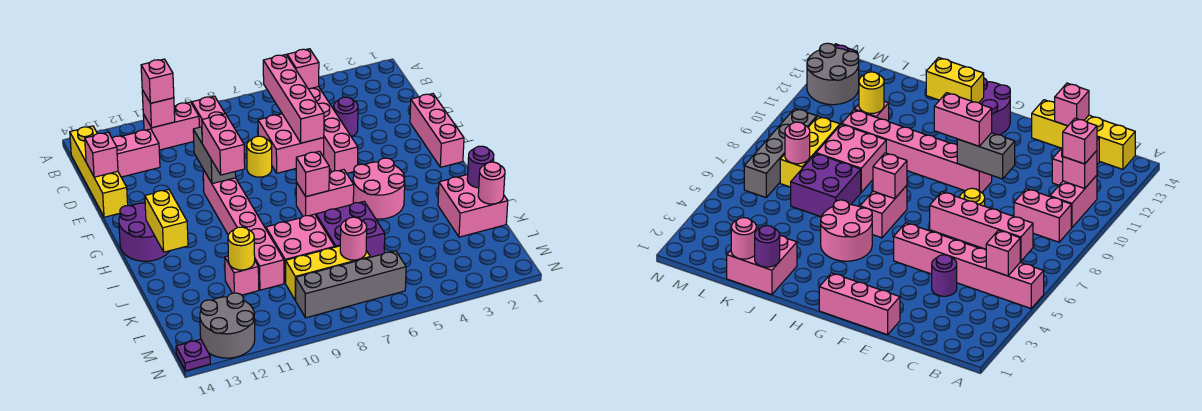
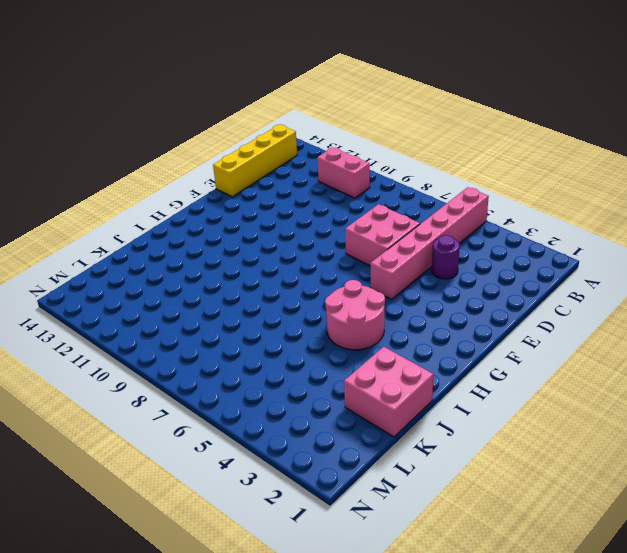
none -> pink 1x2 brick [192,96,225,127]
none -> pink 1x2 brick [112,129,160,177]
none -> pink 1x3 brick [410,94,464,167]
none -> yellow 1x1 round brick [247,136,272,177]

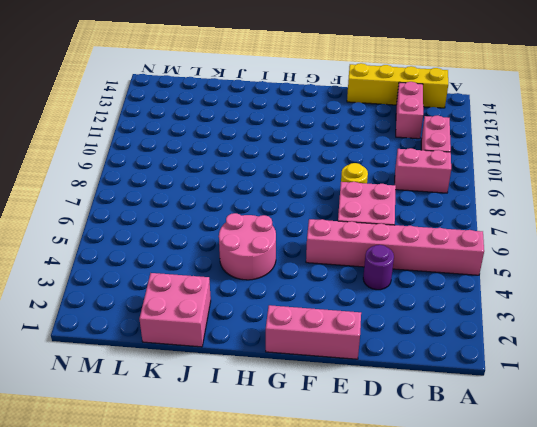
none -> pink 1x6 brick [203,170,284,290]
none -> purple 2x2 round brick [119,203,169,261]
none -> pink 1x2 brick [296,170,354,216]
none -> purple 2x2 brick [316,202,385,257]

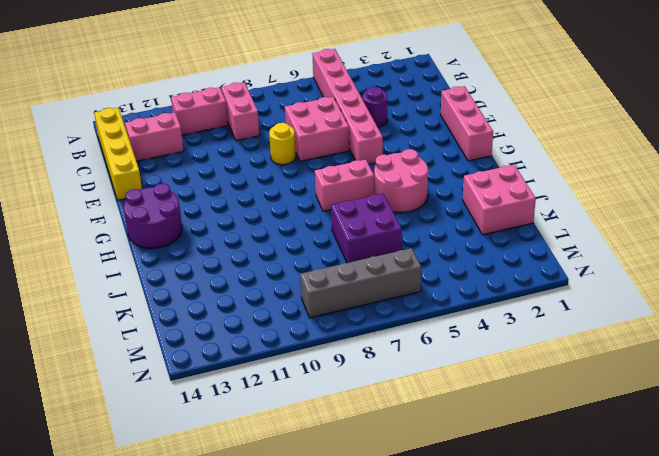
none -> pink 1x6 brick [203,170,284,290]
none -> pink 2x2 brick [266,214,334,283]
none -> pink 1x1 brick [225,256,259,295]
none -> yellow 1x3 brick [285,246,370,300]

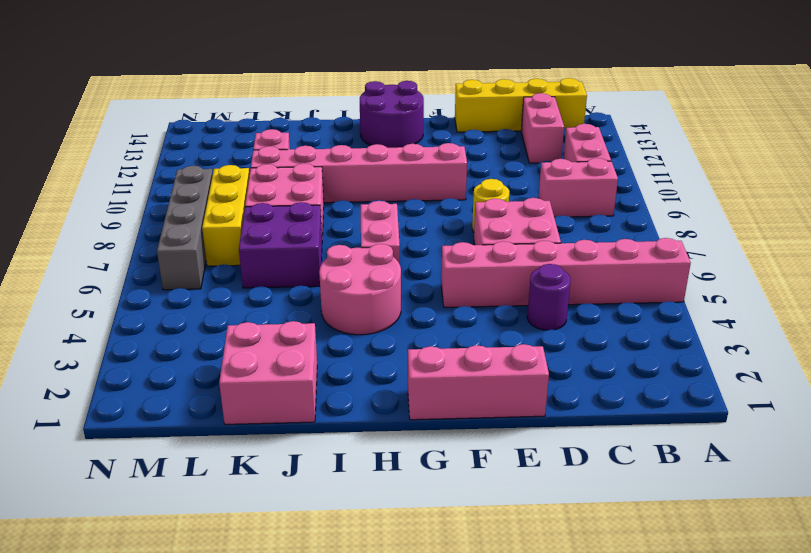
none -> grey 2x2 round brick [200,293,255,358]
none -> purple 1x1 plate [176,339,210,371]
none -> pink 1x1 brick [287,49,319,89]
none -> pink 1x4 brick [263,55,324,143]

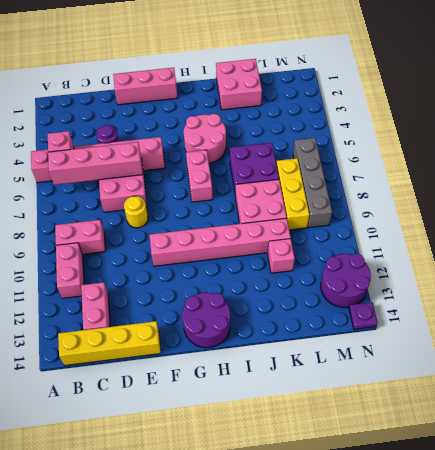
purple 2x2 round brick [321,254,371,308] -> grey 2x2 round brick [200,293,255,358]
none -> pink 1x1 brick [142,90,175,128]
none -> pink 1x1 brick [85,132,118,177]
none -> grey 1x2 brick [193,127,236,184]
none -> pink 1x1 brick [296,151,329,196]

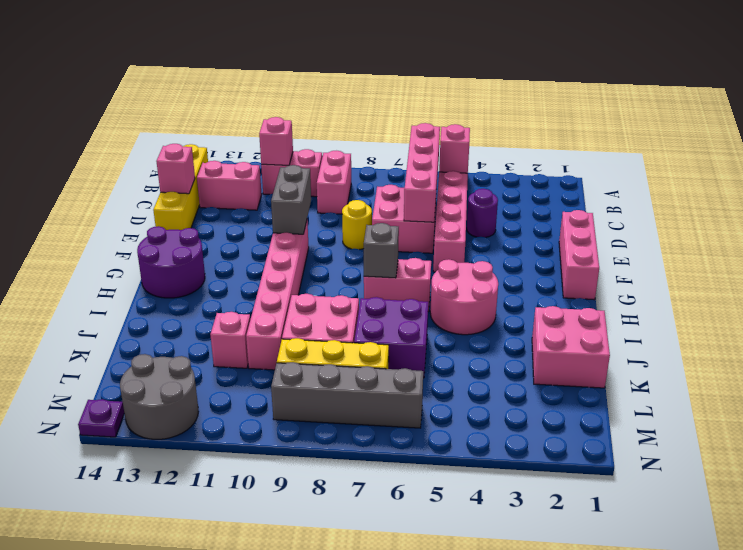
grey 1x1 brick [364,223,399,278] -> pink 1x1 brick [296,151,329,196]
none -> yellow 1x2 brick [145,190,188,252]
none -> purple 1x1 round brick [467,146,494,188]
none -> pink 1x1 round brick [478,162,505,204]
none -> yellow 1x1 round brick [228,227,255,270]

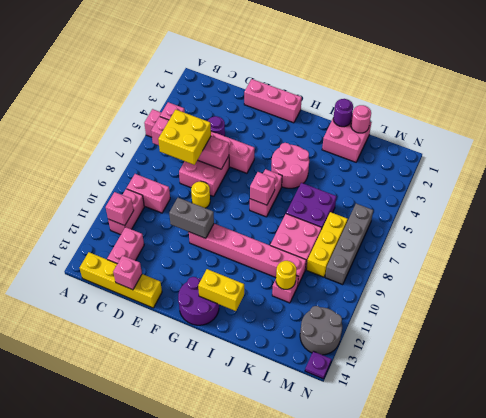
yellow 2x2 brick [158,110,211,165] -> none
none -> pink 1x1 round brick [340,217,367,260]
none -> pink 1x1 brick [141,59,174,103]
none -> pink 1x2 brick [202,114,245,175]

